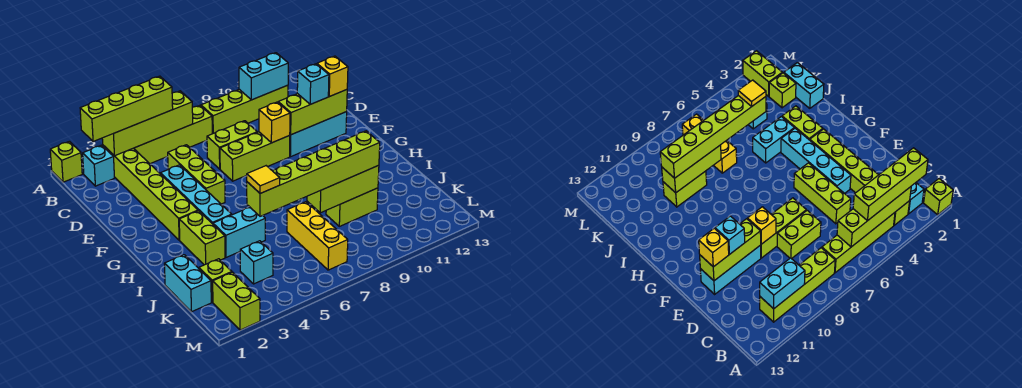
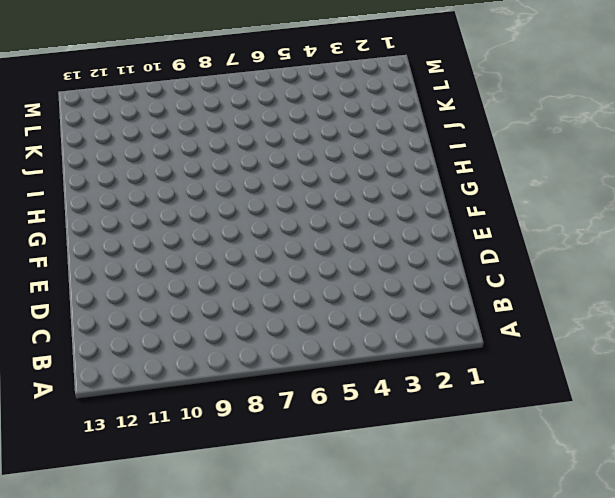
none -> lime 1x1 brick [50,141,82,182]
none -> cyan 1x1 brick [83,145,114,186]
none -> lime 1x6 brick [103,145,198,240]

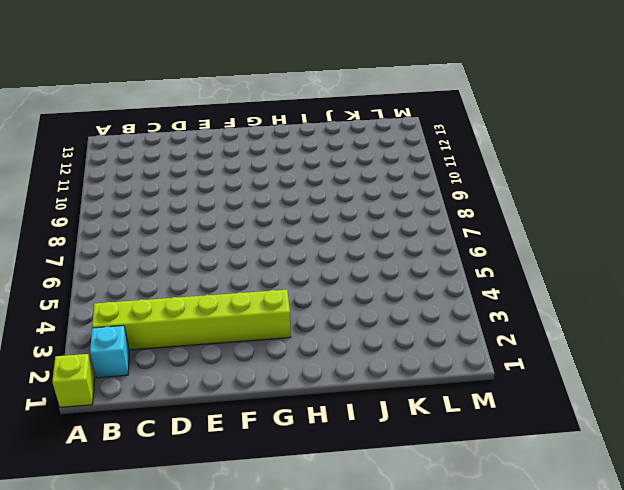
none -> lime 1x4 brick [134,105,212,164]
none -> lime 1x4 brick [201,85,288,134]
none -> lime 1x3 brick [168,145,225,204]

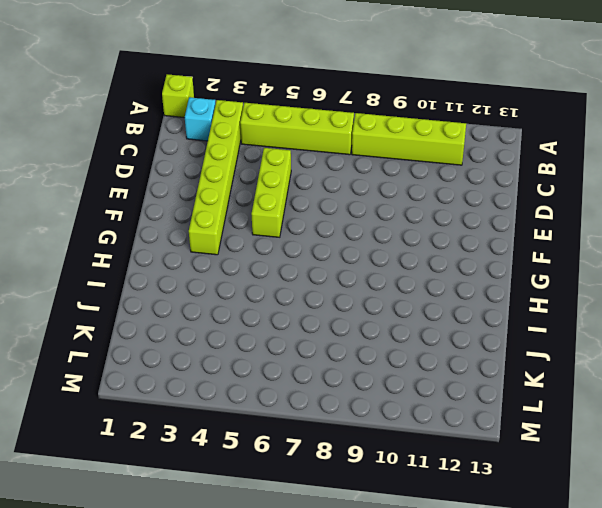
none -> lime 1x2 brick [207,121,257,169]
none -> cyan 1x4 brick [160,165,232,224]
none -> lime 1x3 brick [220,132,290,181]

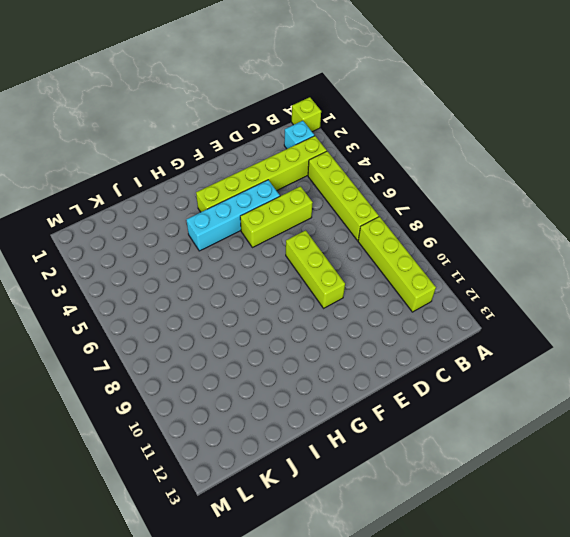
none -> lime 1x2 brick [207,121,257,169]
none -> cyan 1x3 brick [289,112,347,157]
none -> lime 1x2 brick [179,211,225,265]

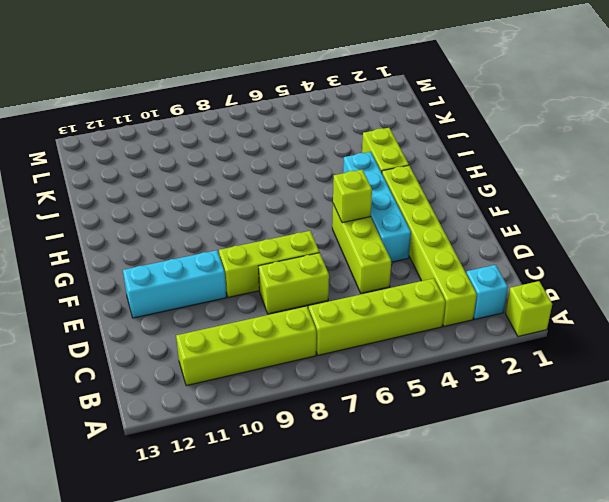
lime 1x1 brick [333,169,372,223] -> lime 1x1 brick moved to [199,259,232,302]
none -> cyan 1x2 brick [213,208,265,257]
none -> cyan 1x2 brick [164,255,211,312]
none -> yellow 1x3 brick [287,202,348,270]

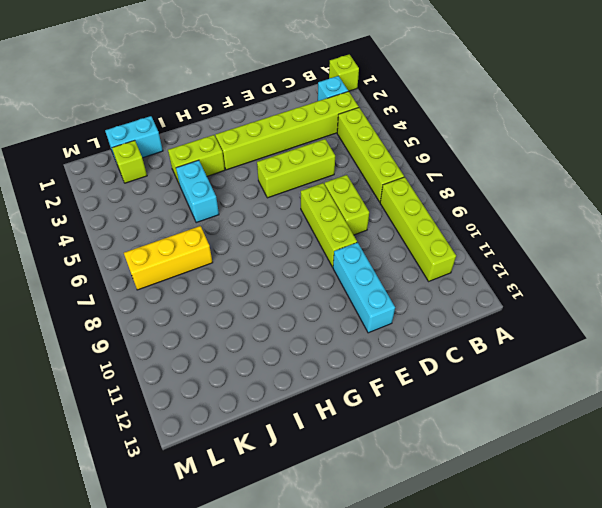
none -> cyan 1x4 brick [160,165,232,224]
none -> lime 1x2 brick [326,188,378,226]
none -> cyan 1x1 brick [240,241,273,284]

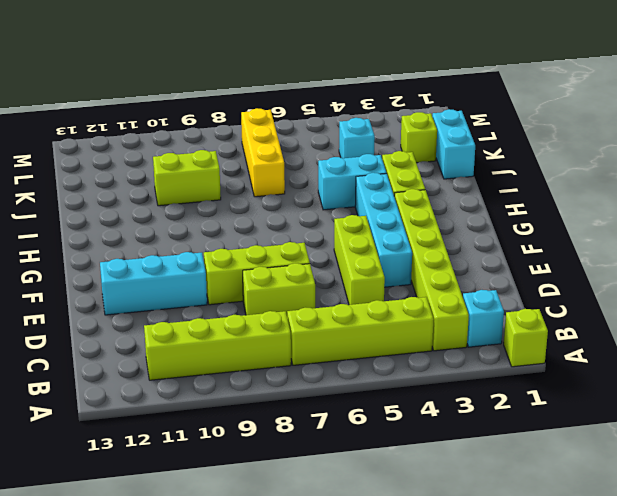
none -> lime 1x2 brick [213,272,260,330]
none -> lime 1x4 brick [102,91,193,156]
none -> cyan 1x2 brick [239,53,288,100]

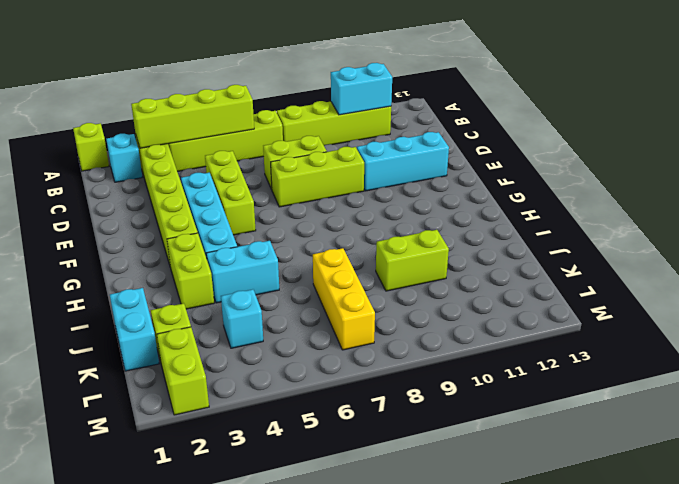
none -> yellow 1x1 brick [259,102,290,143]
none -> lime 1x3 brick [278,90,347,135]
none -> lime 1x3 brick [307,165,379,213]

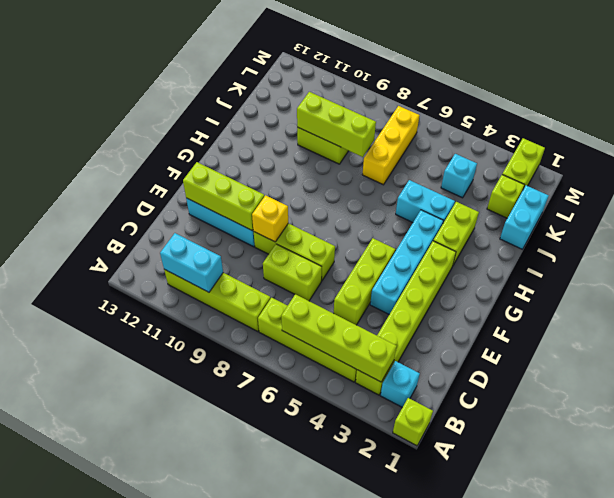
none -> lime 1x4 brick [80,76,173,142]
none -> cyan 1x1 brick [297,64,329,104]
none -> yellow 1x1 brick [317,56,348,97]

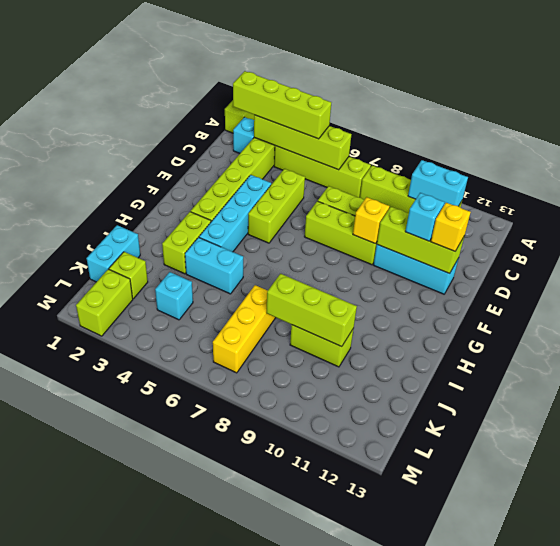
none -> lime 1x6 brick [247,131,380,216]
none -> yellow 1x1 tile [247,166,280,193]

